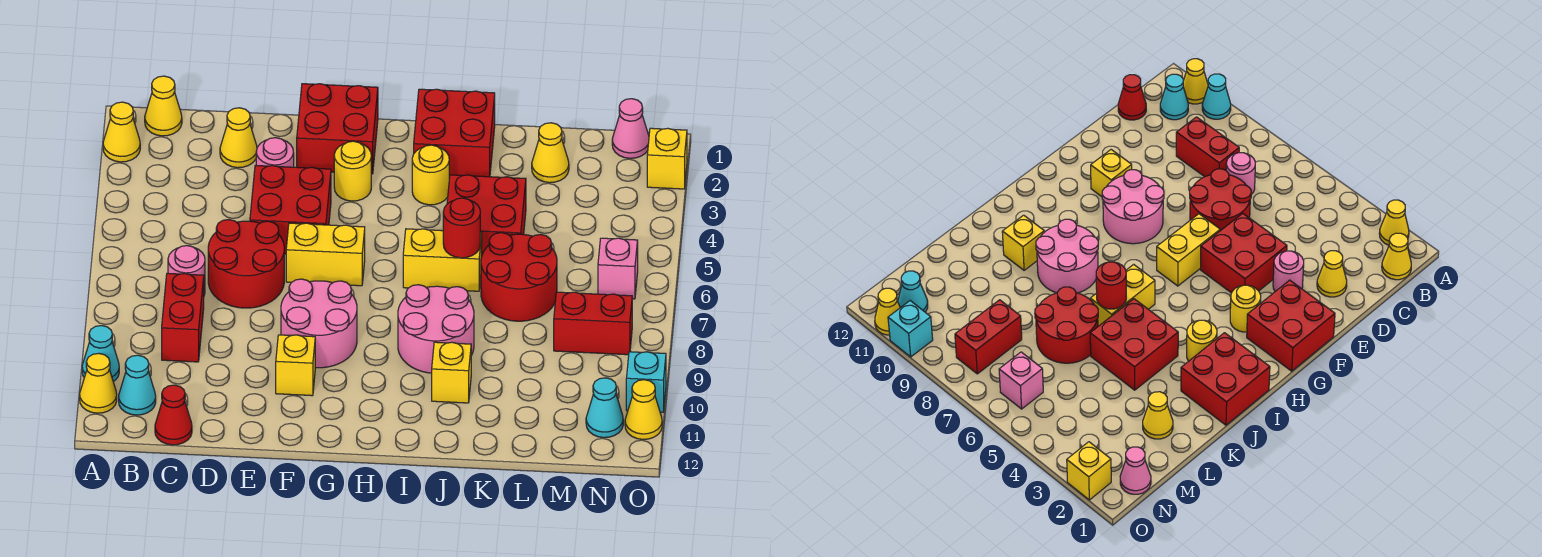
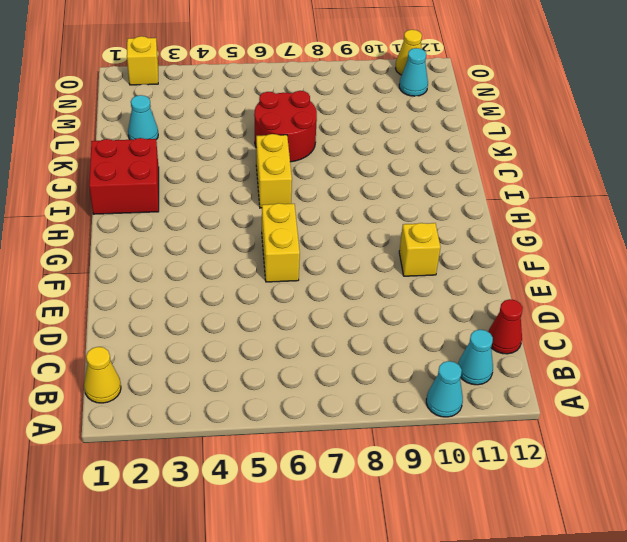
cyan 1x1 cone [128,95,158,140] -> yellow 1x1 cone [532,123,569,183]
none -> yellow 1x1 cone [103,102,140,162]
none -> yellow 1x1 cone [80,354,117,413]
none -> pink 1x1 round brick [168,246,205,295]
none -> red 1x2 brick [162,273,204,362]

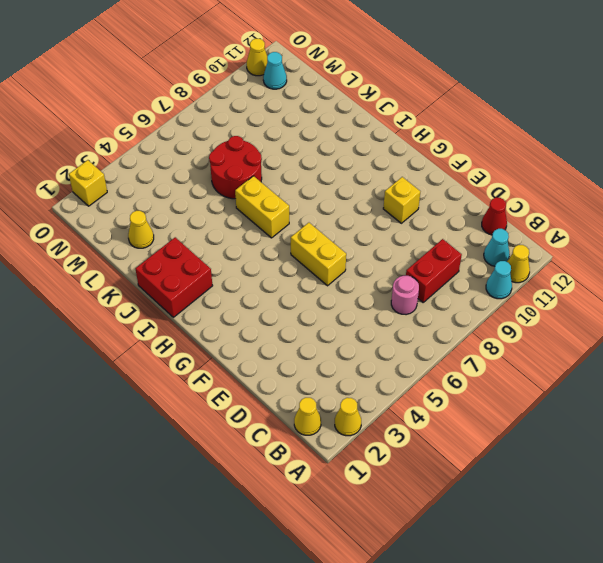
none -> yellow 1x1 cone [220,108,257,168]
none -> red 2x2 round brick [208,220,284,308]
none -> pink 1x1 round brick [256,138,294,167]
none -> red 2x2 brick [250,165,331,254]

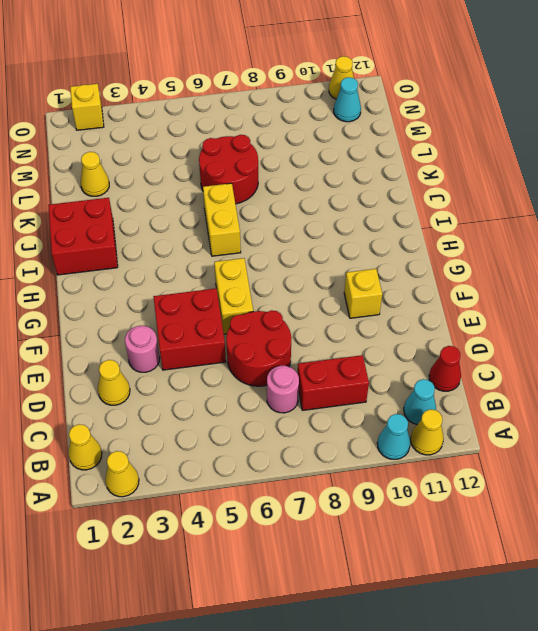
none -> red 2x2 brick [297,84,378,174]
none -> pink 2x2 round brick [281,279,357,368]
none -> yellow 1x1 round brick [334,141,371,201]
none -> yellow 1x1 round brick [412,145,449,205]

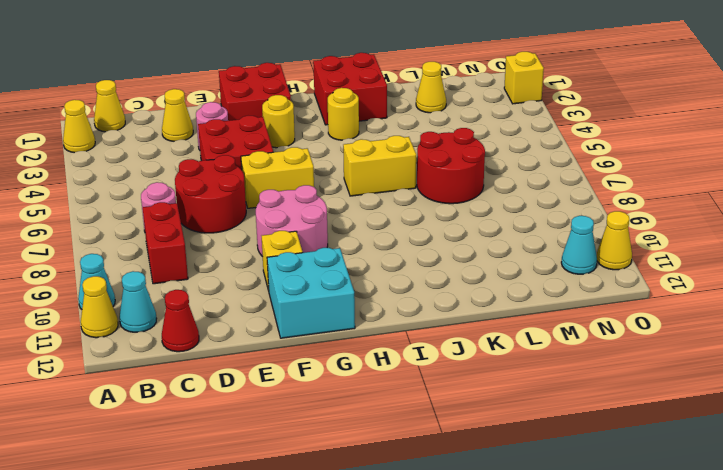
cyan 2x2 brick [267,248,355,338] -> none
none -> pink 2x2 round brick [398,285,474,373]
none -> red 2x2 brick [447,175,526,254]
none -> yellow 1x1 brick [432,342,471,403]
none -> red 1x2 brick [554,292,632,355]

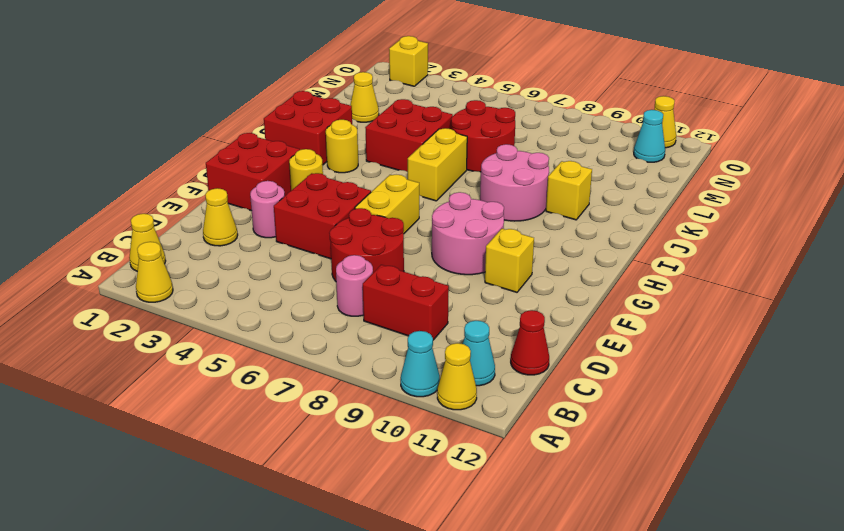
none -> red 1x2 brick [554,292,632,355]
none -> pink 1x1 cone [612,99,649,158]
none -> pink 1x1 brick [598,238,638,299]
none -> cyan 1x1 brick [626,352,666,412]

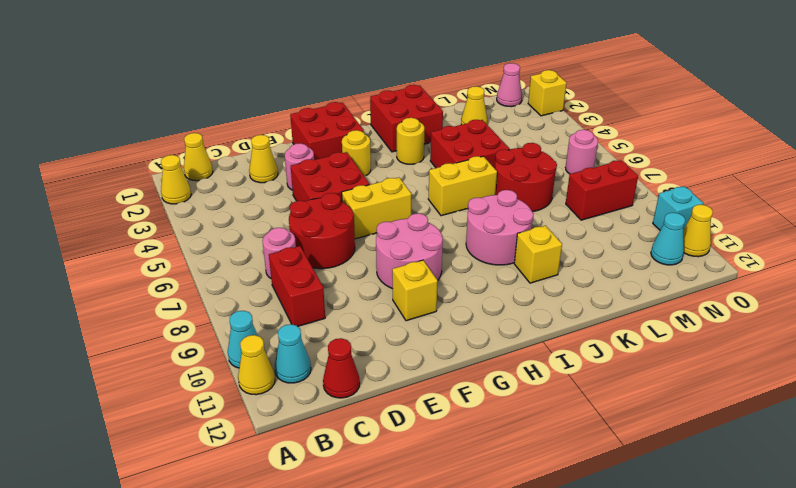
pink 1x1 round brick [566,130,598,174] -> pink 1x1 brick [598,238,638,299]
none -> red 1x1 round brick [443,198,480,258]

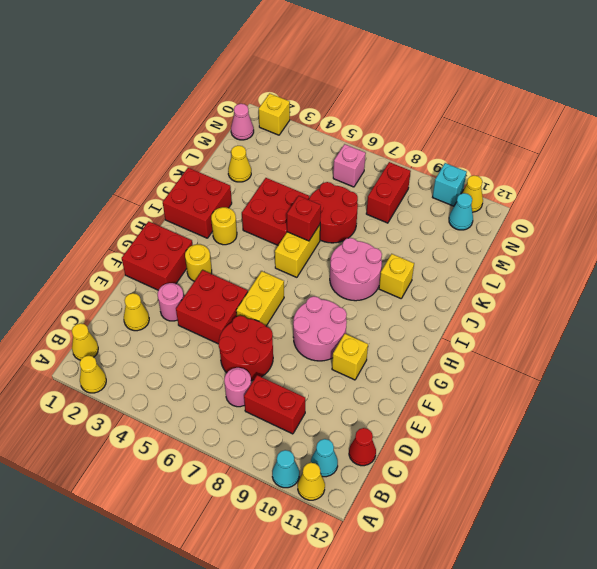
red 1x1 brick [287,196,321,241] -> red 1x1 round brick [443,198,480,258]

